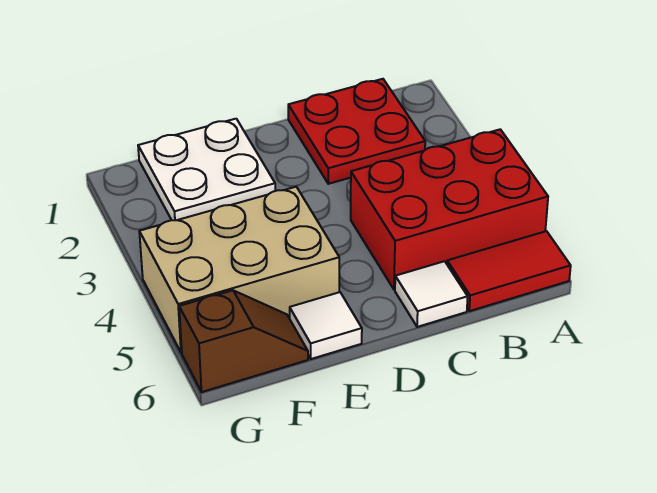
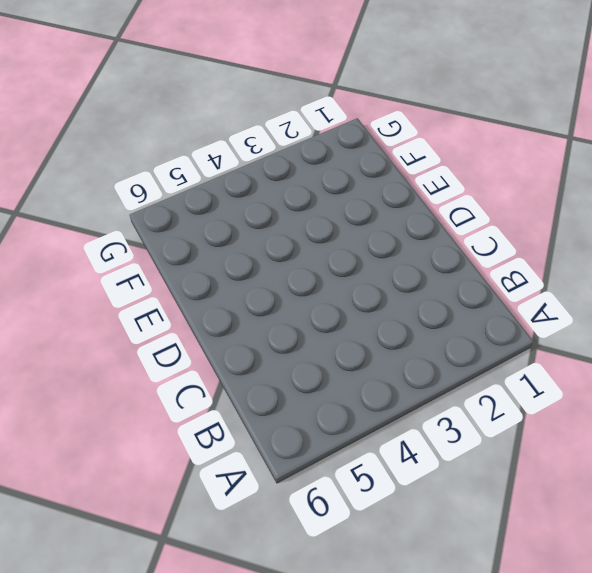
none -> red 2x3 brick [351,129,548,289]
none -> red 1x2 tile [447,231,571,311]

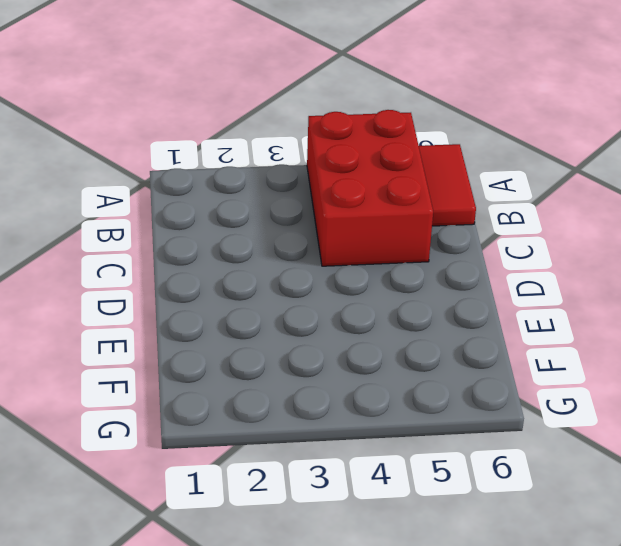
none -> red 2x2 plate [288,79,425,184]
none -> white 1x1 tile [395,261,468,327]

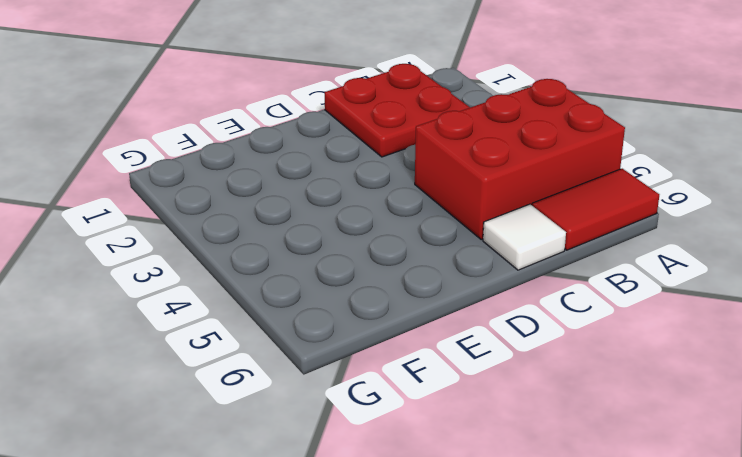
none -> white 2x2 plate [138,119,275,220]
none -> tan 2x3 brick [139,187,339,353]

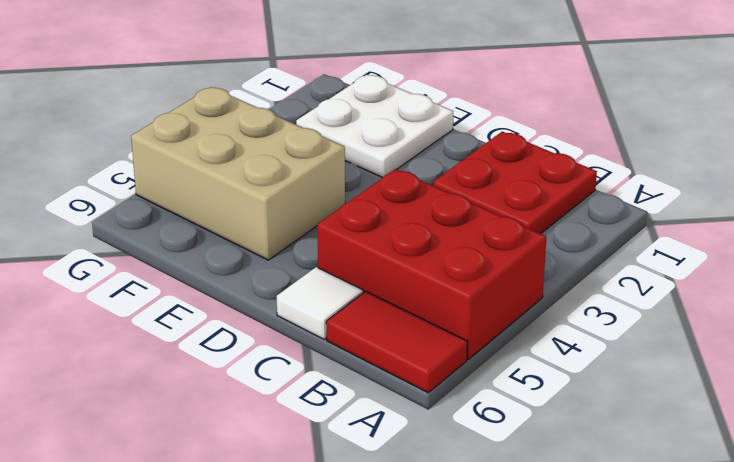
none -> white 1x1 tile [290,292,362,359]
none -> brown 1x2 slope [179,290,308,392]

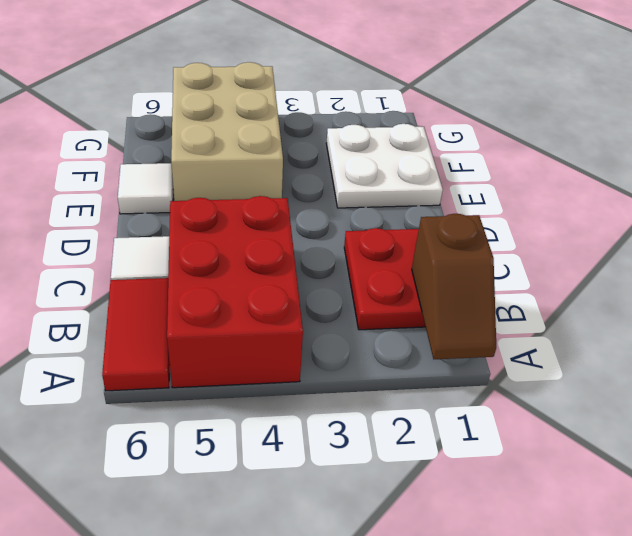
brown 1x2 slope [412,214,496,359] -> brown 1x2 slope moved to [179,290,308,392]

